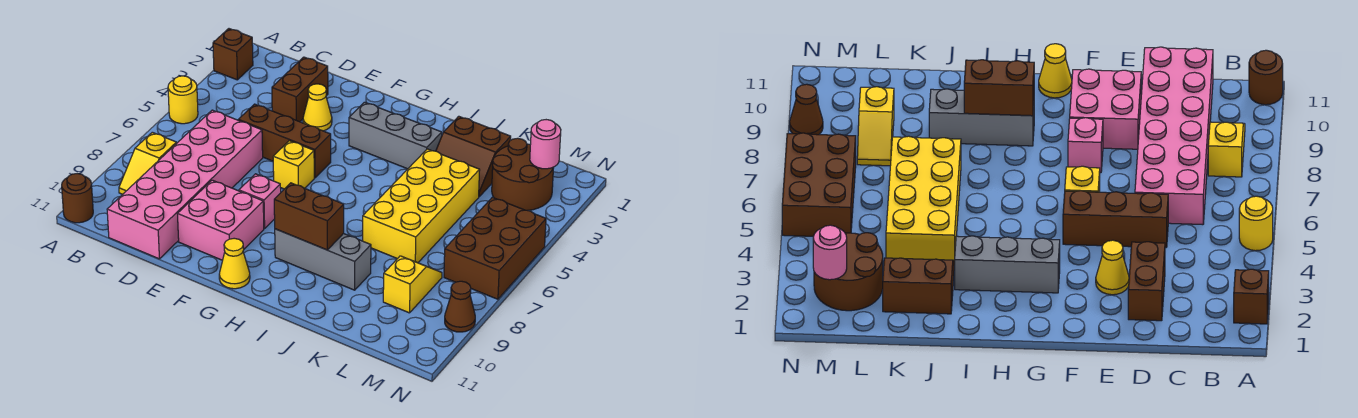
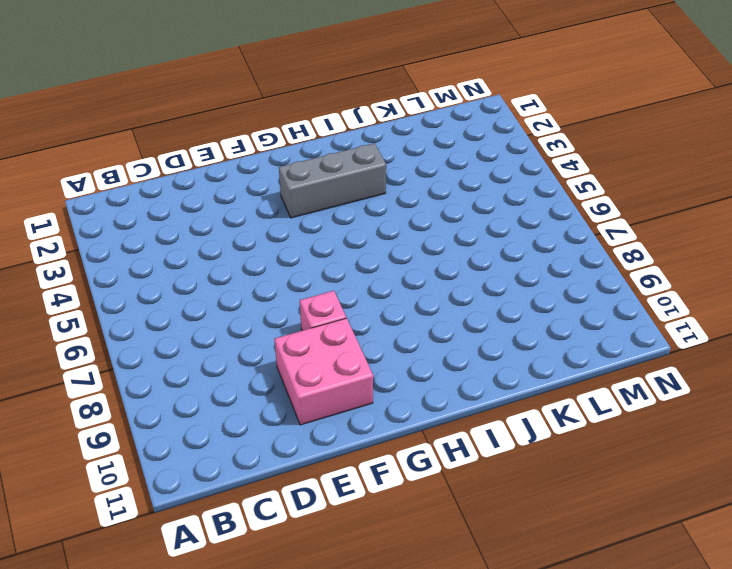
none -> brown 1x1 brick [213,29,253,80]
none -> yellow 1x1 round brick [168,76,198,124]
none -> brown 1x1 round brick [62,174,93,223]

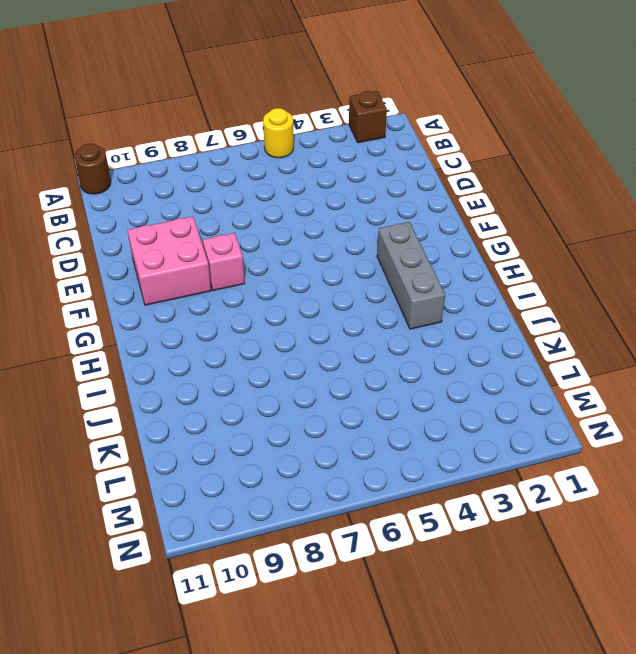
none -> yellow 1x2 slope [119,132,177,194]
none -> pink 2x6 brick [107,110,263,259]
none -> brown 1x2 brick [272,57,328,122]

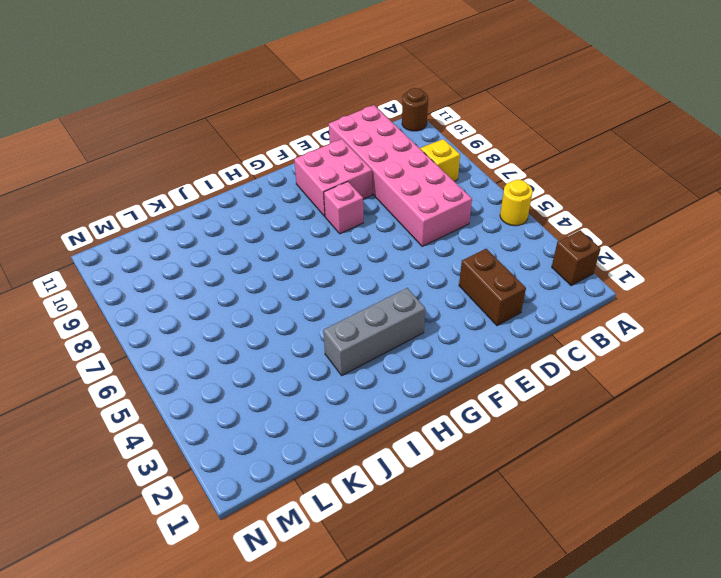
none -> brown 1x3 brick [239,104,331,178]
none -> yellow 1x1 cone [303,84,332,131]
none -> yellow 1x1 brick [273,141,314,189]

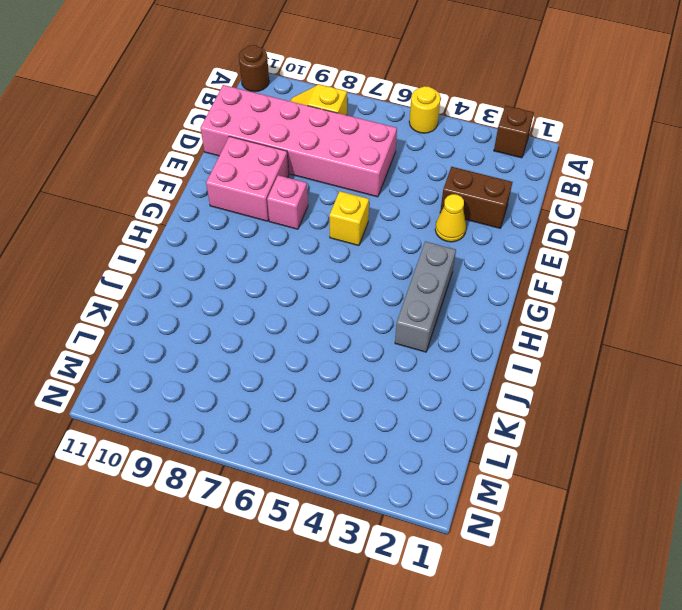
none -> brown 1x3 brick [239,104,331,178]
none -> yellow 1x1 cone [219,238,250,289]
none -> grey 1x3 brick [275,229,371,290]

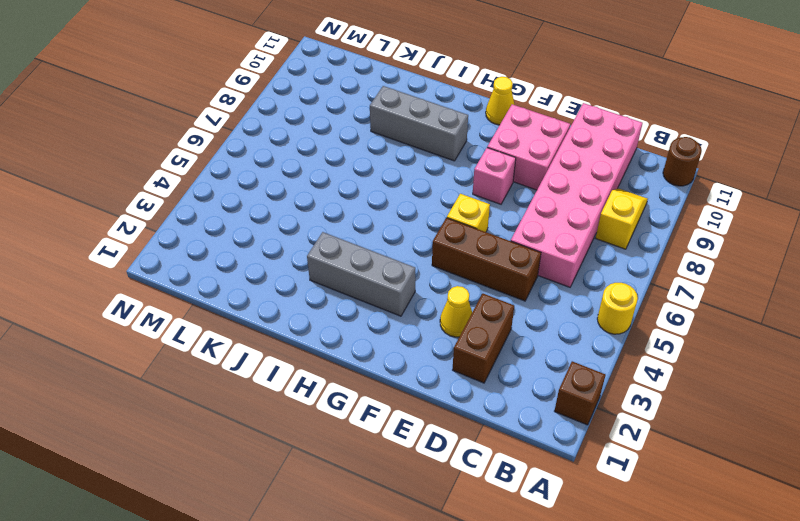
none -> brown 2x2 slope [436,116,511,197]
none -> yellow 2x4 brick [363,149,480,263]
none -> brown 2x2 round brick [492,138,554,211]

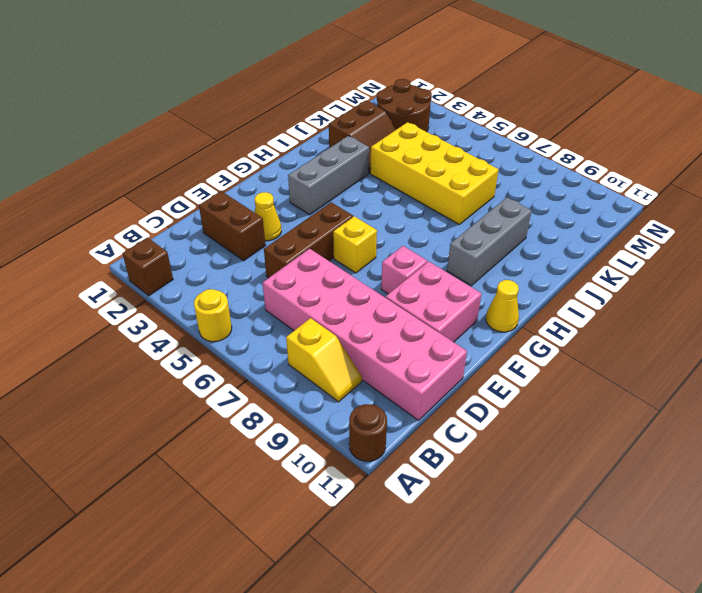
none -> yellow 1x2 slope [383,256,442,313]
none -> brown 2x3 brick [444,197,546,299]
none -> brown 1x1 cone [445,281,475,332]

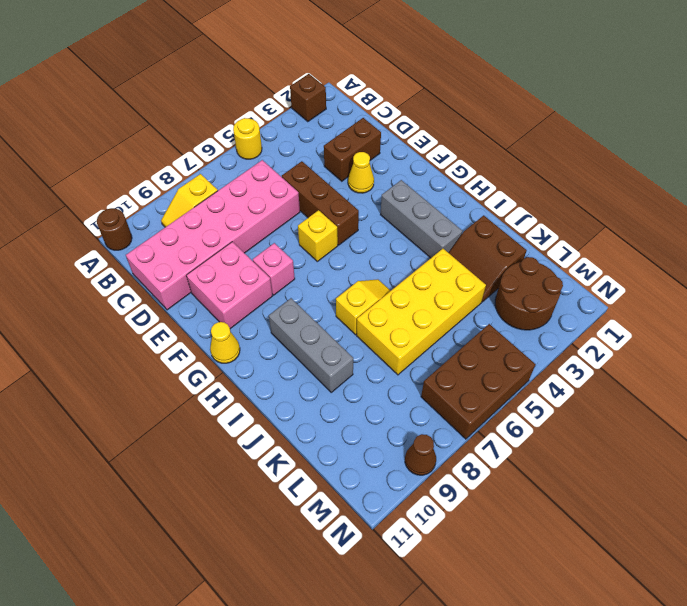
yellow 1x2 slope [336,279,391,335] -> yellow 1x2 slope moved to [383,256,442,313]
none -> brown 1x2 brick [274,183,344,250]
none -> pink 1x1 round brick [530,120,561,169]

